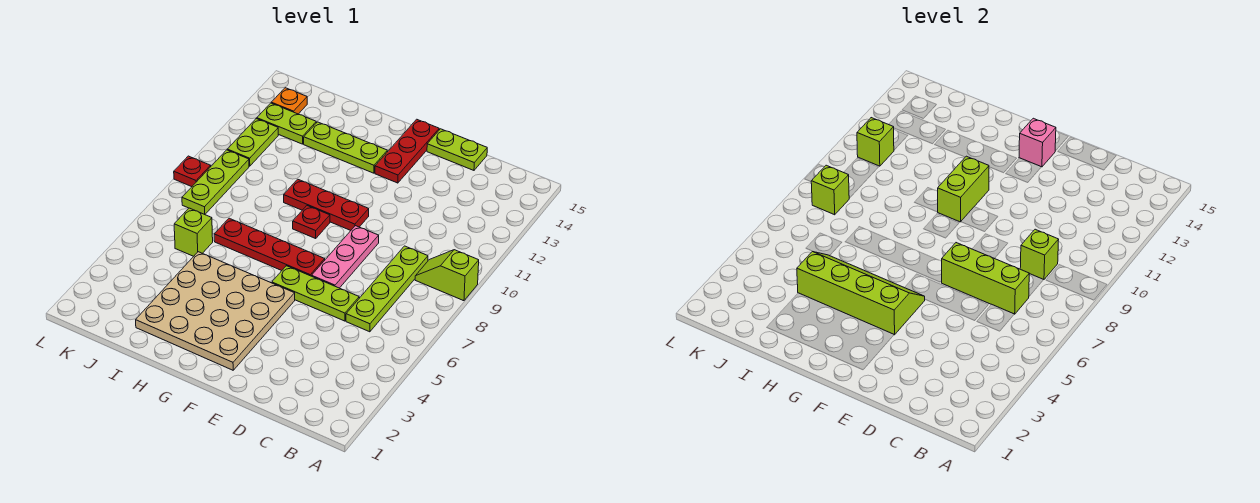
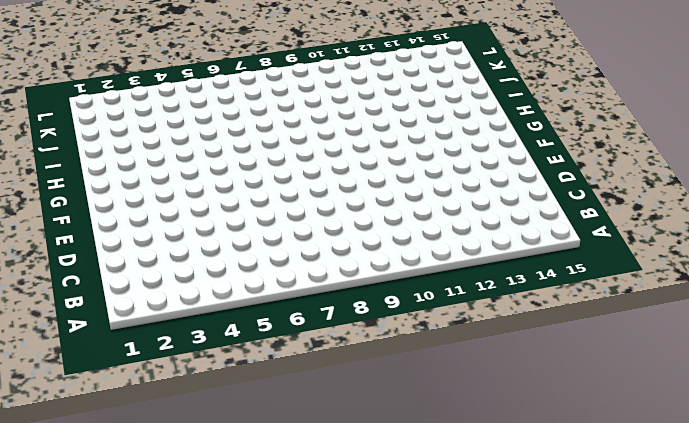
none -> lime 1x2 slope [415,250,479,301]
none -> lime 1x4 plate [346,246,428,332]
none -> lime 1x3 plate [272,266,359,321]

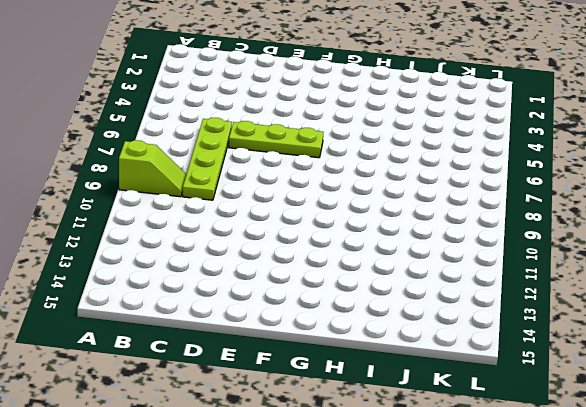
none -> lime 1x2 plate [427,129,487,170]
none -> pink 1x3 plate [312,226,379,288]
none -> tan 4x4 plate [136,252,295,370]

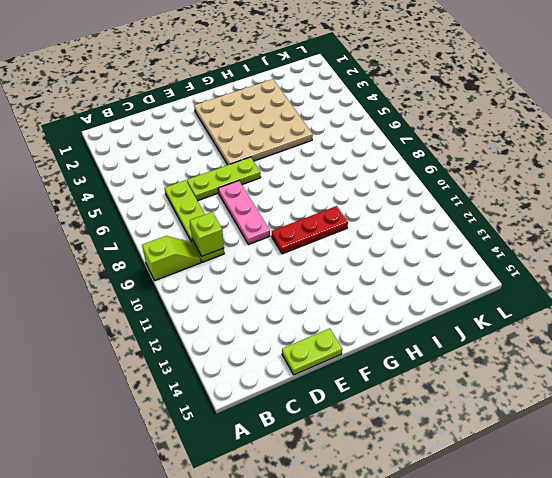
none -> red 1x4 plate [214,218,325,276]
none -> red 1x3 plate [375,119,439,183]
none -> red 1x1 plate [293,206,330,238]

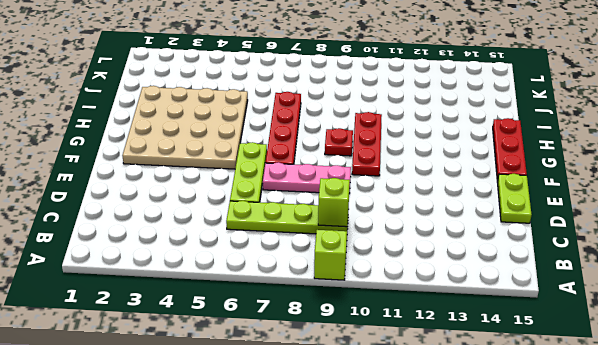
red 1x3 plate [493,118,527,181] -> red 1x3 plate turned to [375,119,439,183]
none -> lime 1x3 plate [304,122,387,173]
none -> lime 1x1 brick [174,208,213,256]
none -> lime 1x2 plate [257,103,316,144]

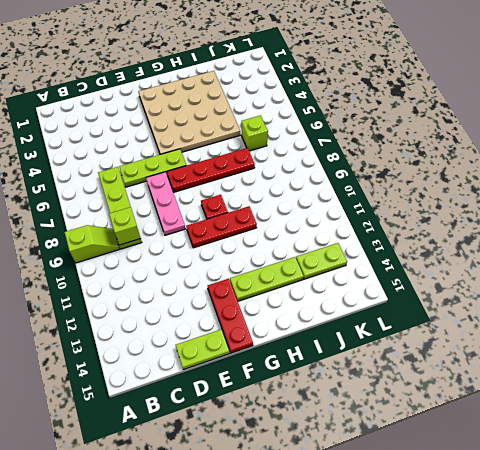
none -> lime 1x3 plate [182,150,249,214]
none -> lime 1x2 plate [227,119,278,166]
none -> orange 1x1 plate [271,88,307,114]

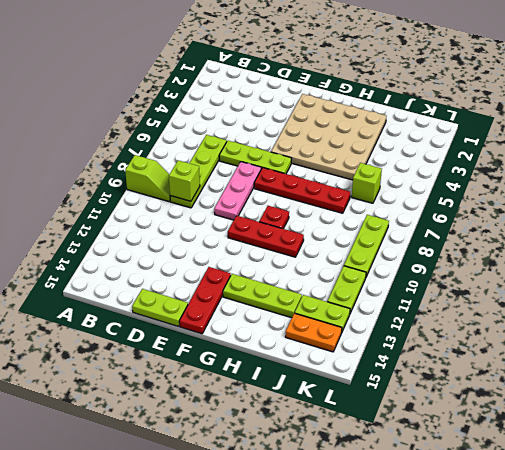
orange 1x2 plate [285,313,342,352] -> orange 1x1 plate [271,88,307,114]
none -> red 1x1 plate [174,156,211,187]
none -> lime 1x3 brick [942,243,1029,314]
none -> lime 2x4 slope [797,252,925,335]

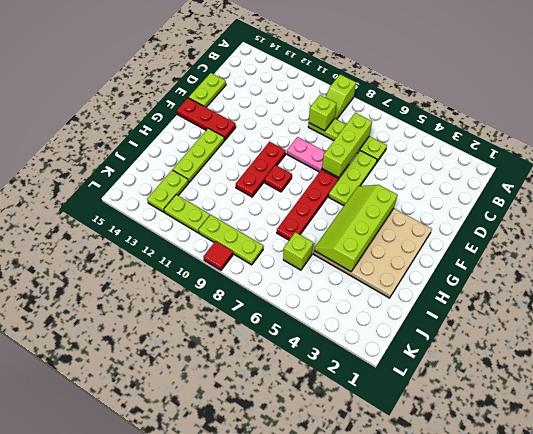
red 1x1 tile [204,241,233,270] -> red 1x1 plate [174,156,211,187]
none -> orange 1x1 plate [271,88,307,114]
none -> pink 1x1 brick [1019,118,1056,167]
none -> lime 1x2 brick [938,156,989,222]

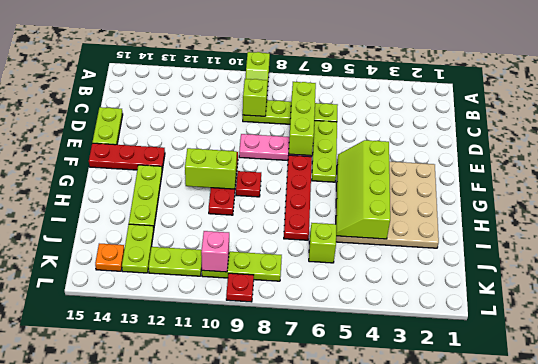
pink 1x1 brick [201,231,229,272] -> pink 1x1 brick moved to [1019,118,1056,167]
none -> lime 1x1 brick [811,165,849,215]
none -> lime 1x1 brick [857,118,894,166]

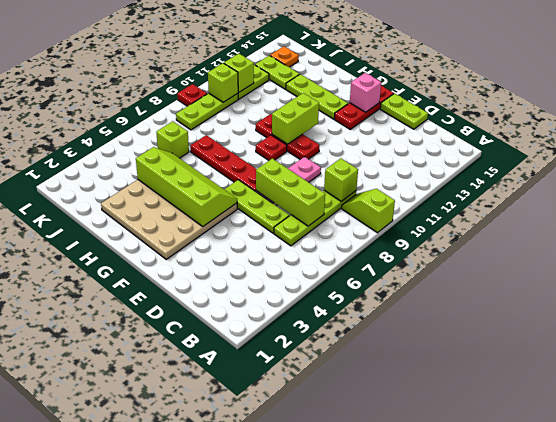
lime 1x1 brick [208,63,238,102] -> lime 1x1 brick moved to [811,165,849,215]

